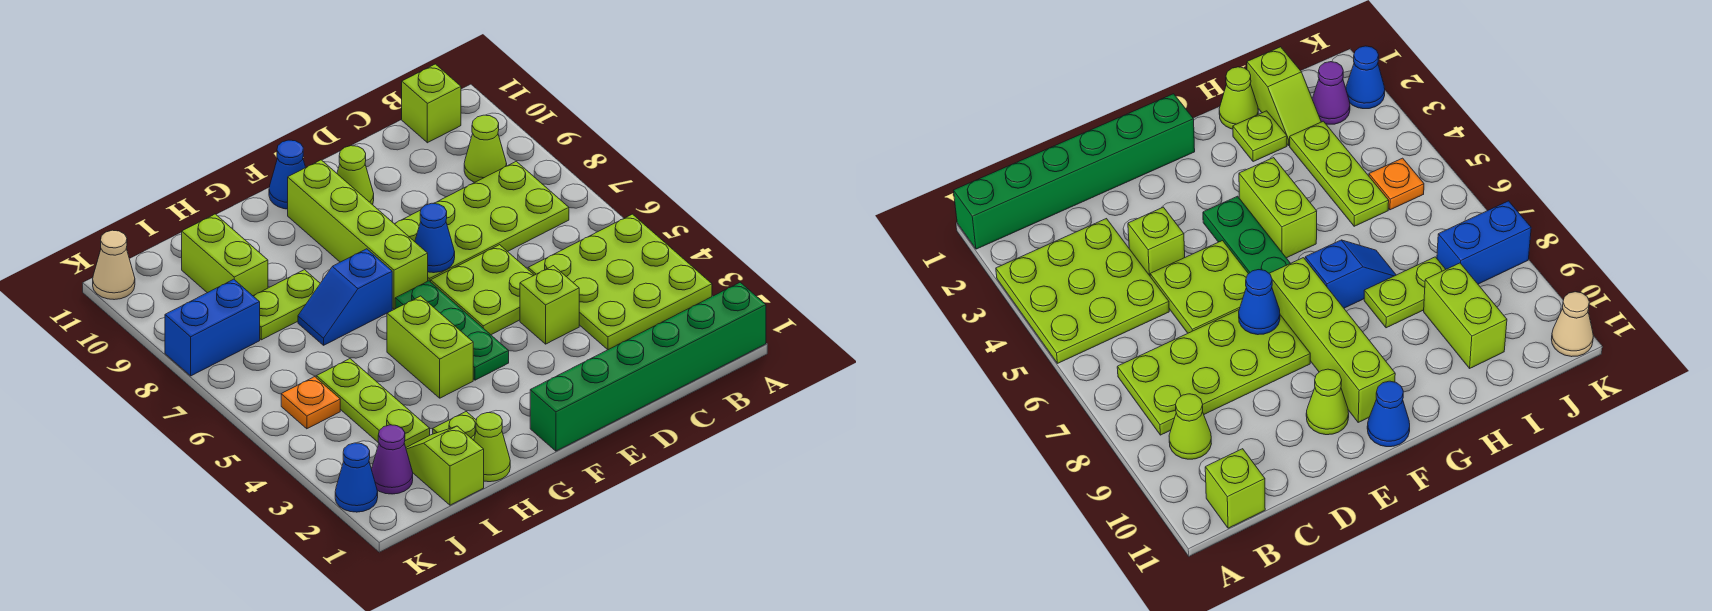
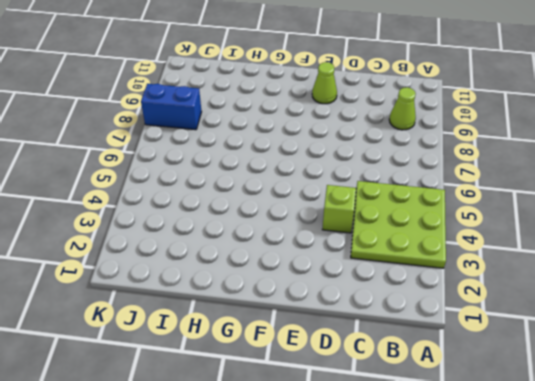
none -> green 1x6 brick [530,282,766,451]
none -> lime 2x4 plate [395,161,569,282]
none -> lime 1x1 brick [402,64,461,143]

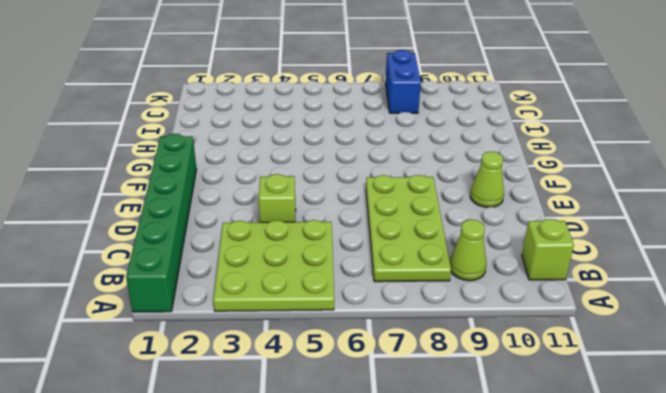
none -> lime 2x2 plate [431,245,534,335]
none -> green 1x3 plate [395,281,509,380]
none -> lime 1x4 brick [288,160,428,309]

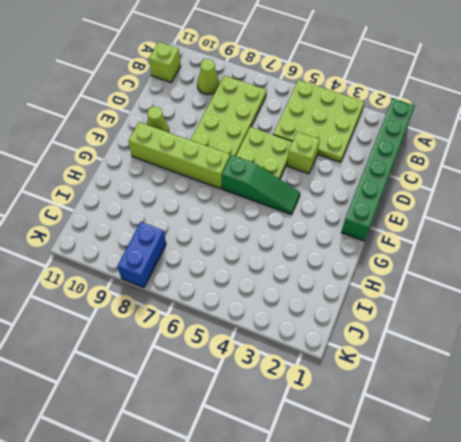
green 1x3 slope [222,155,300,214] -> green 1x3 plate [395,281,509,380]
none -> blue 1x1 cone [269,140,306,209]
none -> lime 1x2 brick [387,296,473,398]
none -> blue 1x2 slope [298,249,392,345]

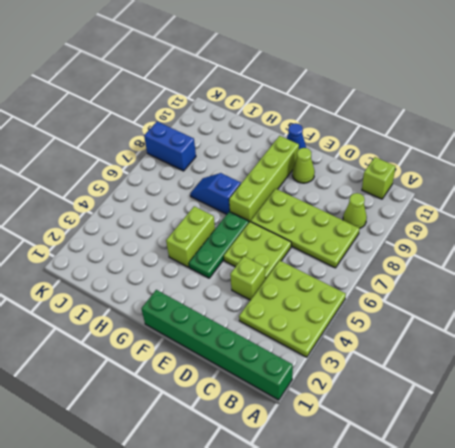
none -> lime 1x1 cone [474,413,510,482]
none -> lime 1x1 plate [433,412,476,440]
none -> lime 1x2 plate [254,270,320,340]

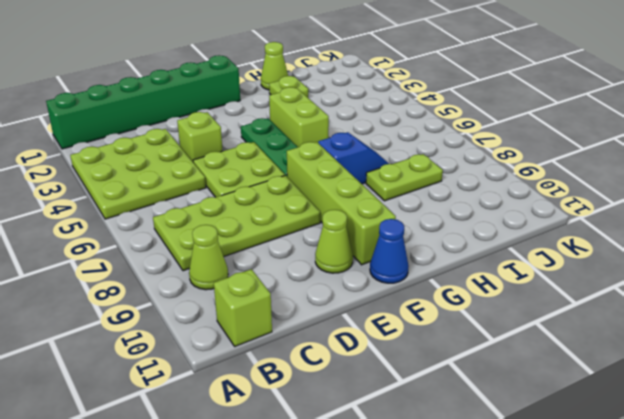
none -> lime 1x2 slope [406,426,484,505]
none -> lime 1x3 plate [316,359,430,447]
none -> lime 1x2 brick [182,214,268,296]

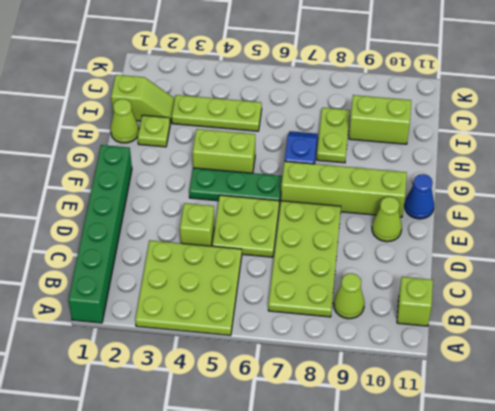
none -> purple 1x1 cone [371,425,413,494]
none -> orange 1x1 plate [281,377,340,429]
none -> blue 1x2 brick [165,279,260,376]

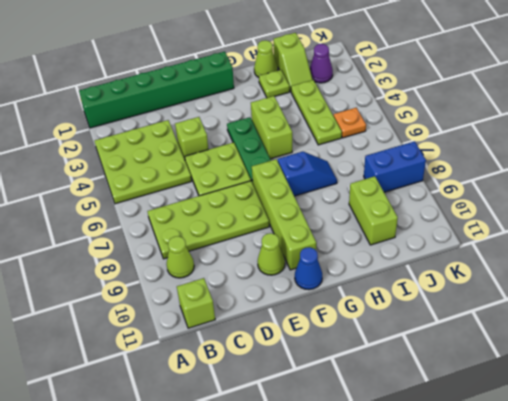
none -> lime 1x2 plate [254,270,320,340]
none -> blue 1x1 cone [335,443,378,512]
none -> tan 1x1 cone [93,230,135,300]

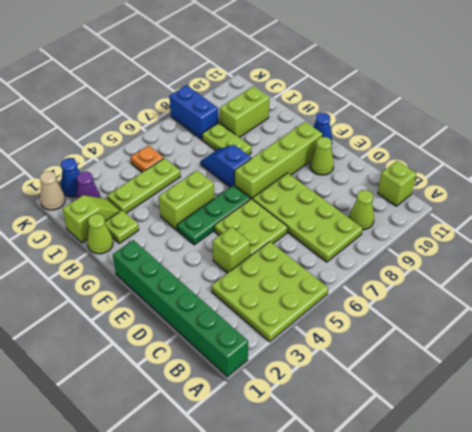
tan 1x1 cone [40,171,65,210] -> tan 1x1 cone moved to [93,230,135,300]
none -> blue 1x1 cone [415,203,455,273]

